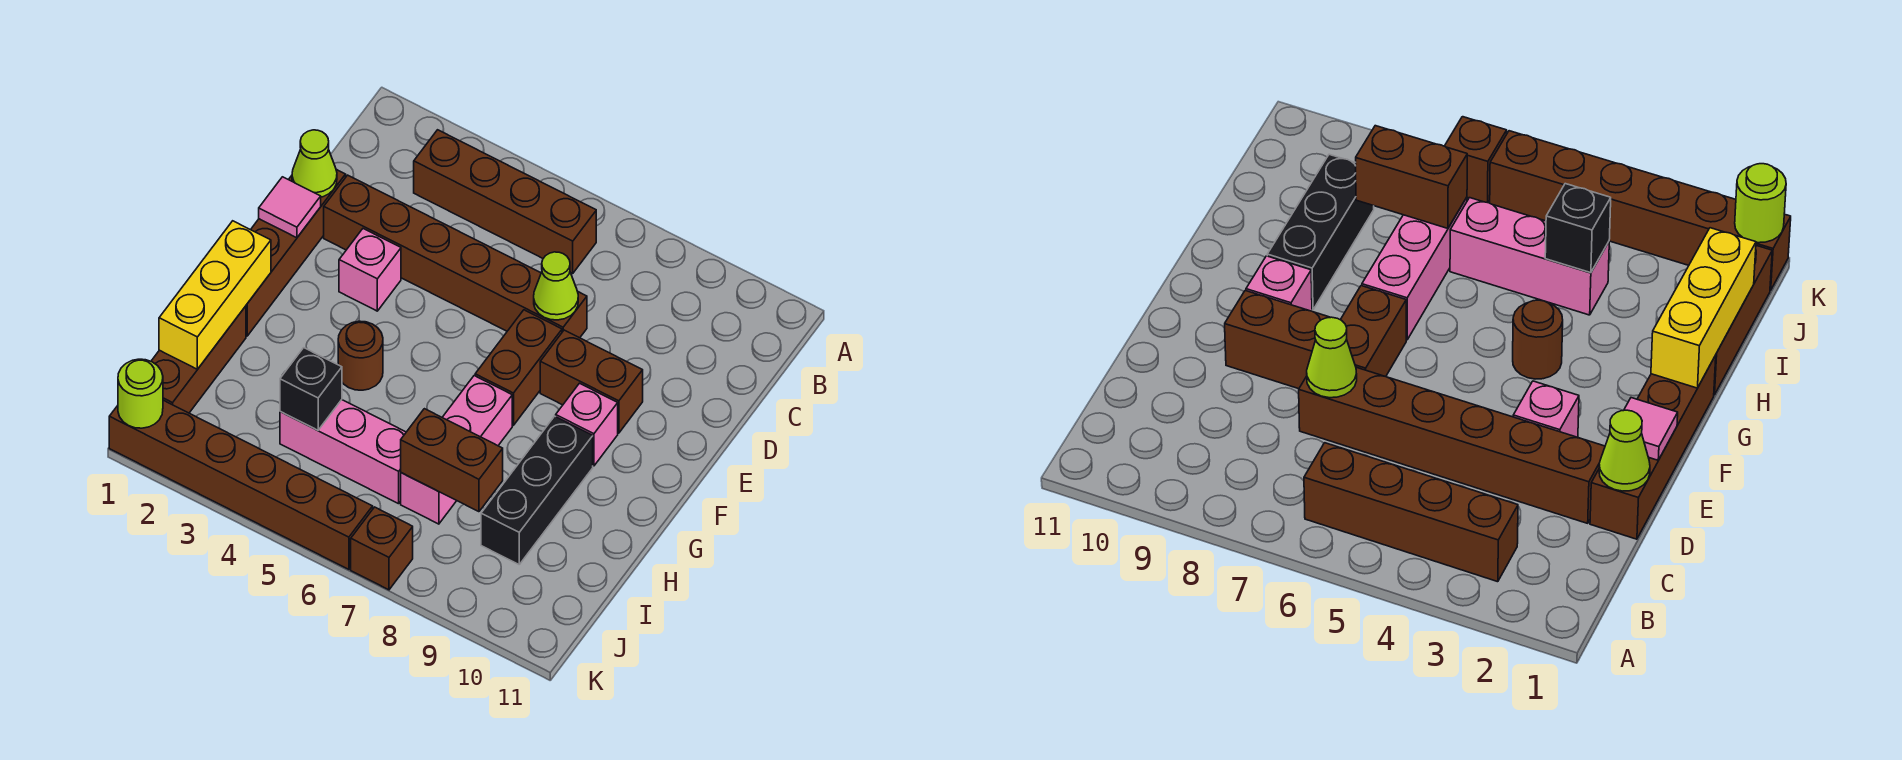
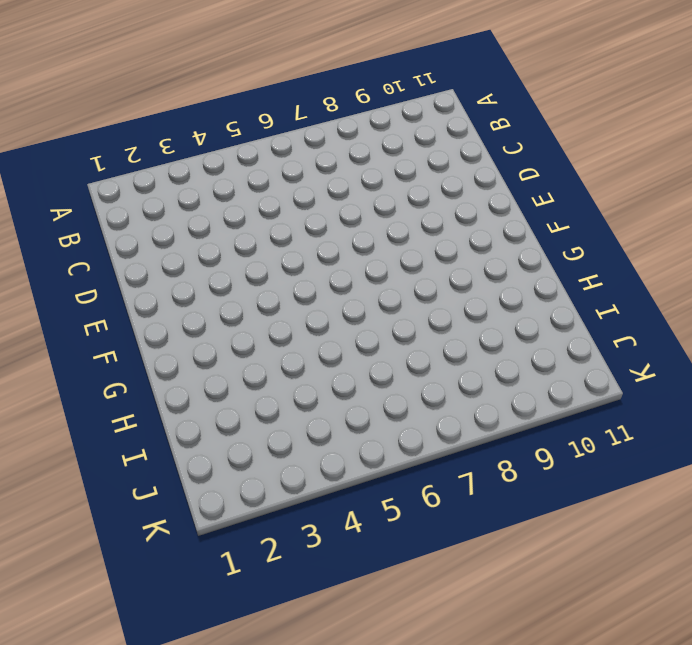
none -> brown 1x4 brick [414,130,596,273]
none -> brown 1x4 brick [246,169,346,336]
none -> brown 1x6 brick [324,175,587,338]

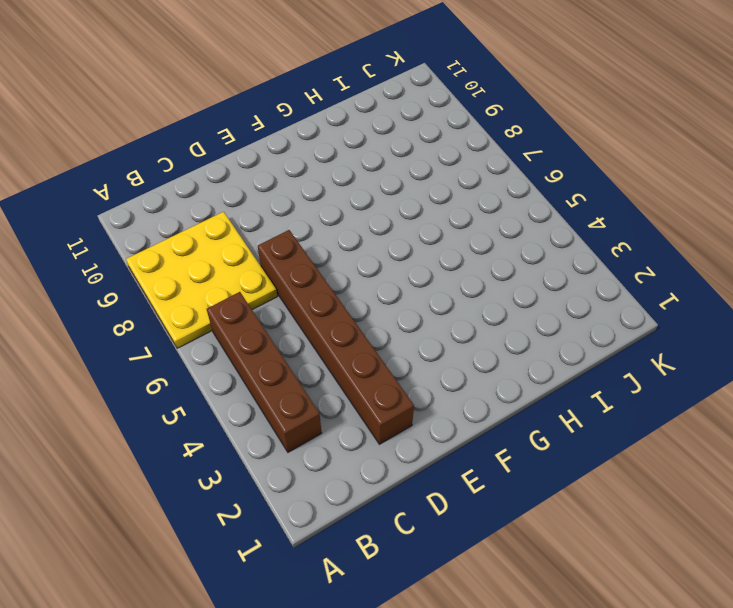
yellow 3x3 plate [126,212,277,348] -> none
none -> brown 1x4 brick [246,169,346,336]
none -> pink 1x1 brick [339,229,401,311]
none -> brown 1x2 brick [475,310,562,425]

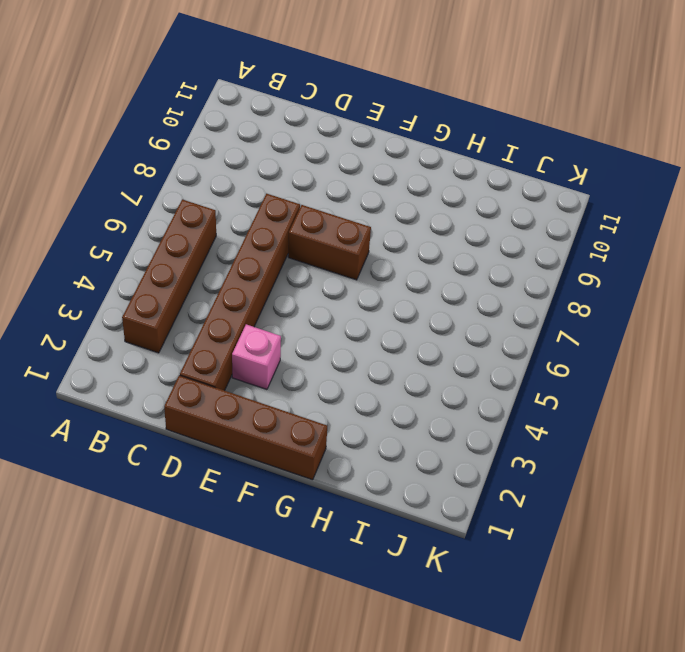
none -> brown 1x2 brick [540,330,643,433]
none -> pink 1x1 brick [556,383,618,466]
none -> brown 1x1 round brick [338,321,383,390]

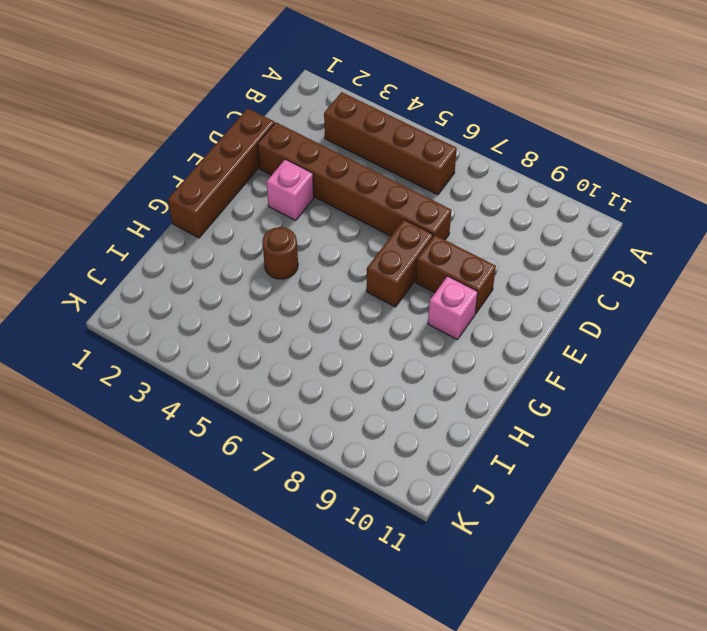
none -> pink 1x3 brick [401,376,512,524]
none -> black 1x3 brick [481,416,593,564]
none -> brown 1x3 brick [151,306,246,413]

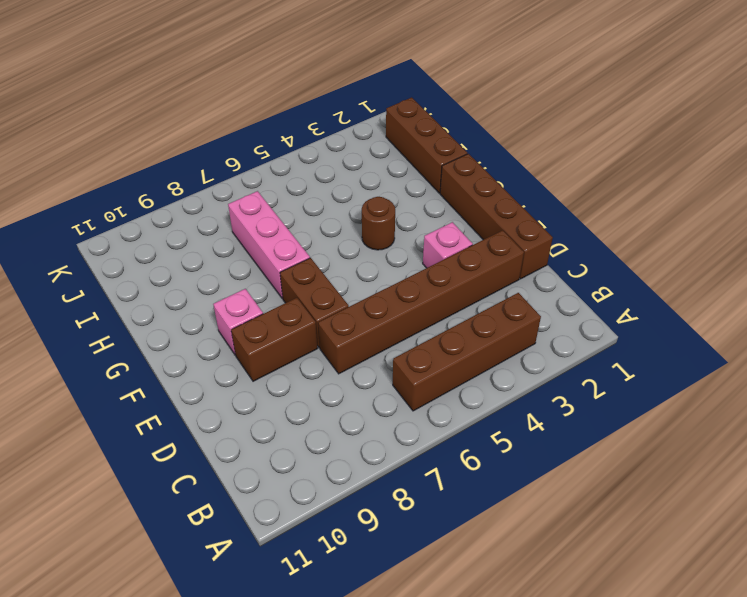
none -> black 1x3 brick [481,416,593,564]
none -> pink 1x3 brick [280,400,406,504]
none -> brown 1x6 brick [109,400,373,569]

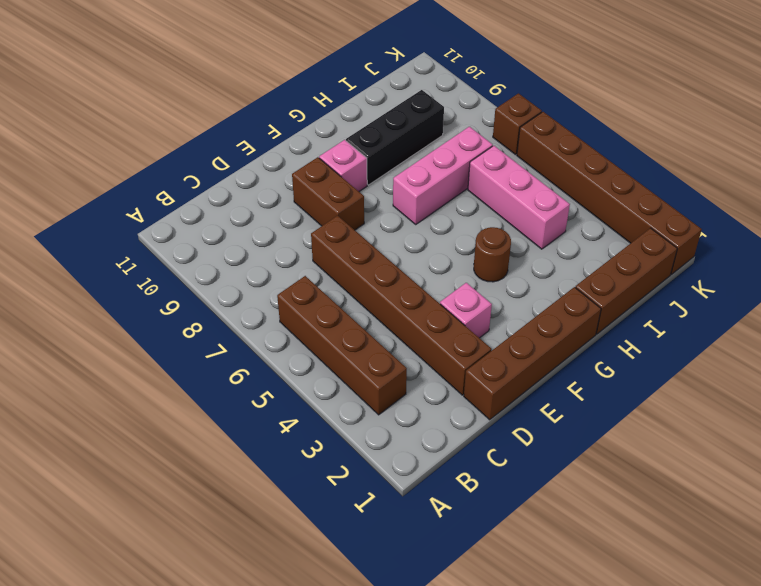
none -> brown 1x2 brick [475,310,562,425]
none -> lime 1x1 cone [292,130,337,197]
none -> lime 1x1 cone [534,252,578,320]

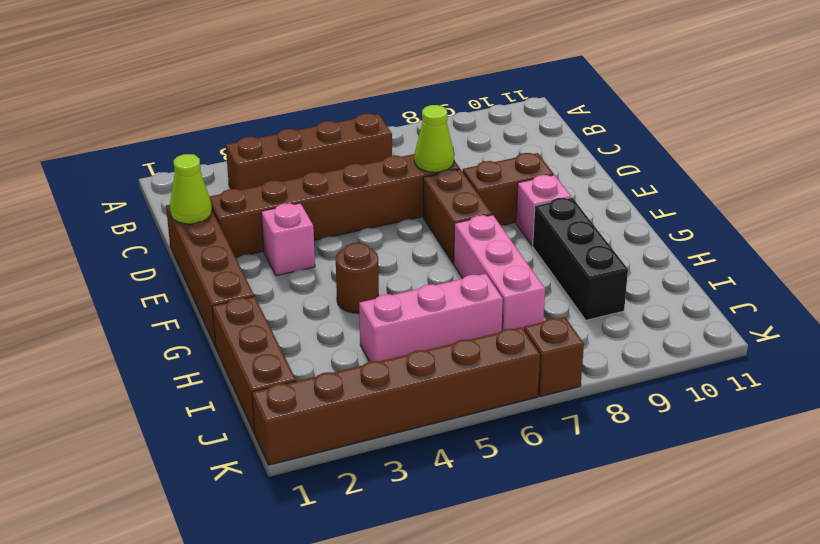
none -> pink 1x1 tile [259,177,321,238]
none -> yellow 1x3 brick [159,221,271,369]
none -> black 1x1 brick [280,348,342,430]

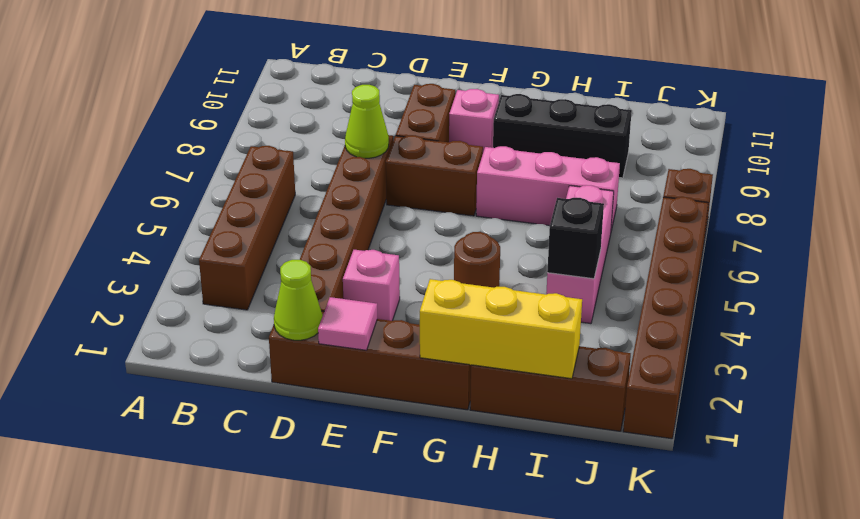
none -> brown 1x2 brick [401,409,503,512]
none -> lime 1x1 round brick [118,359,163,428]

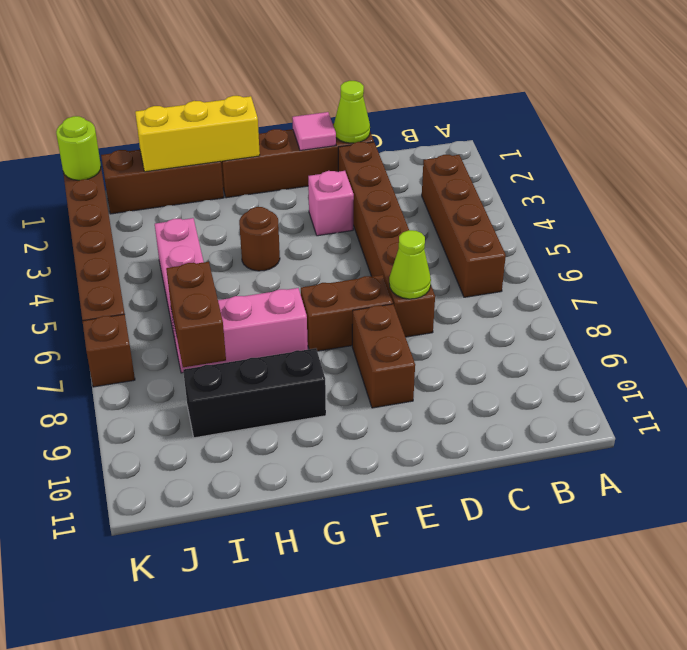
none -> pink 1x1 brick [556,383,618,466]
none -> black 1x1 brick [280,348,342,430]

